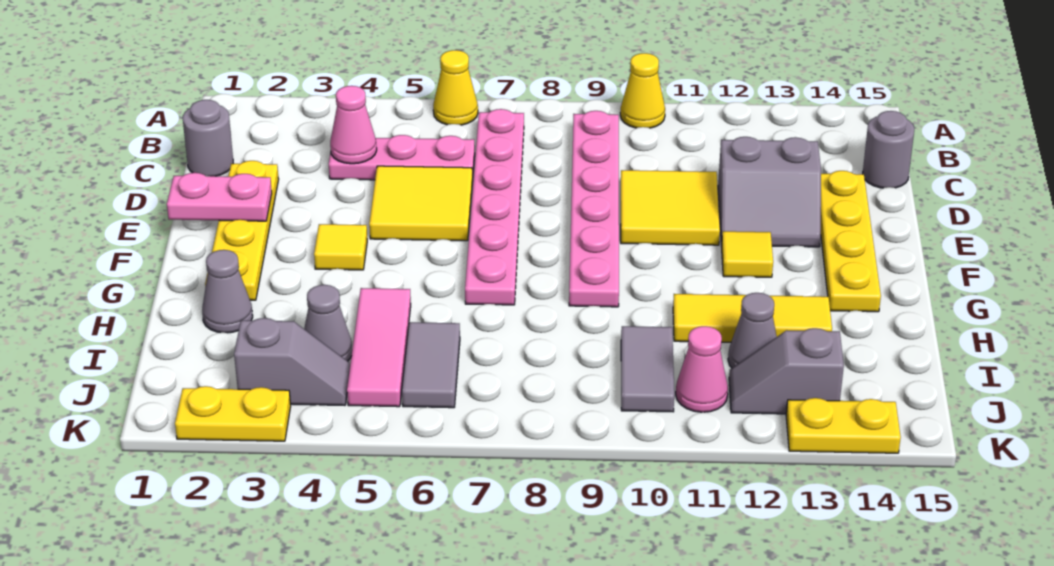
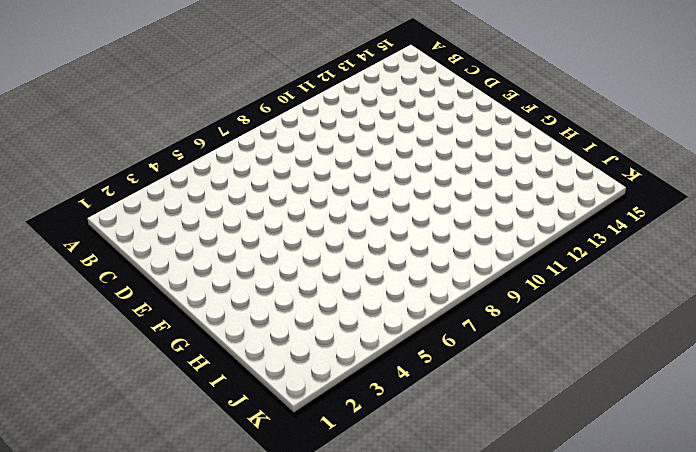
none -> yellow 1x1 cone [433,50,478,125]
none -> yellow 1x1 cone [620,53,665,128]
none -> pink 1x6 plate [465,109,524,305]

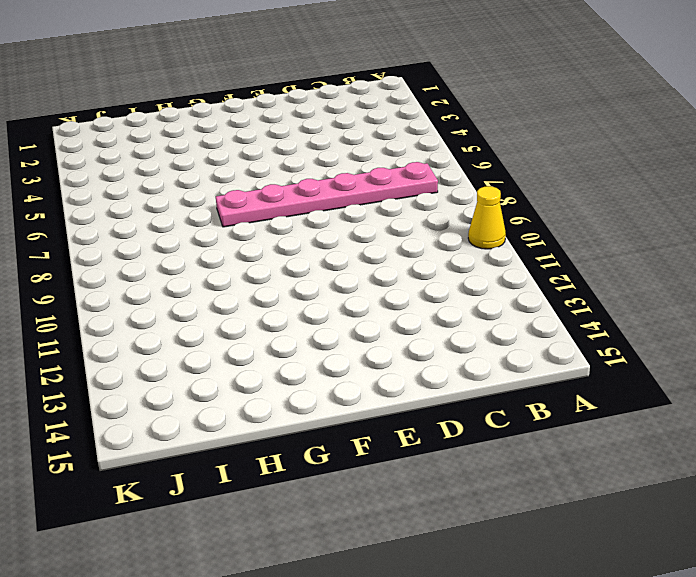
none -> yellow 1x1 cone [433,50,478,125]
none -> pink 1x6 plate [569,111,619,307]
none -> grey 1x1 round brick [183,100,233,176]

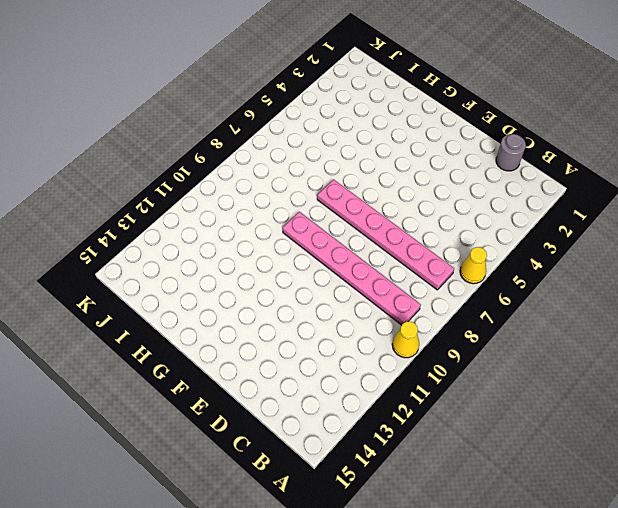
none -> pink 1x3 plate [329,135,475,180]
none -> grey 1x1 round brick [863,111,915,188]
none -> yellow 1x4 plate [205,161,279,300]

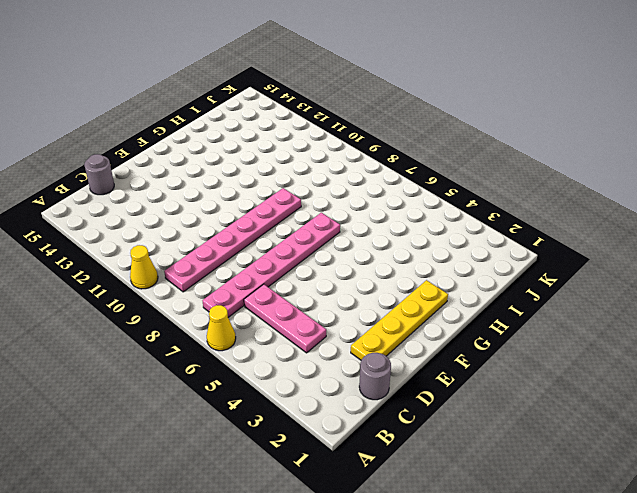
none -> yellow 2x2 tile [369,166,472,241]
none -> yellow 2x2 tile [621,170,720,245]
none -> grey 2x2 slope [718,137,821,247]

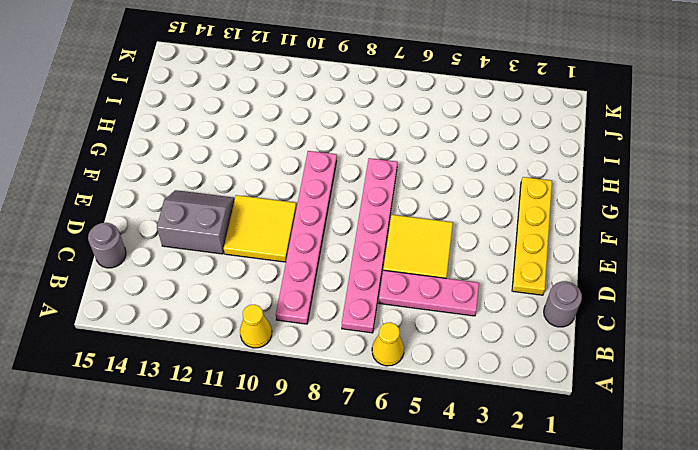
none -> yellow 1x4 plate [821,171,881,312]
none -> yellow 1x1 tile [314,224,367,270]
none -> yellow 1x1 tile [721,231,773,277]

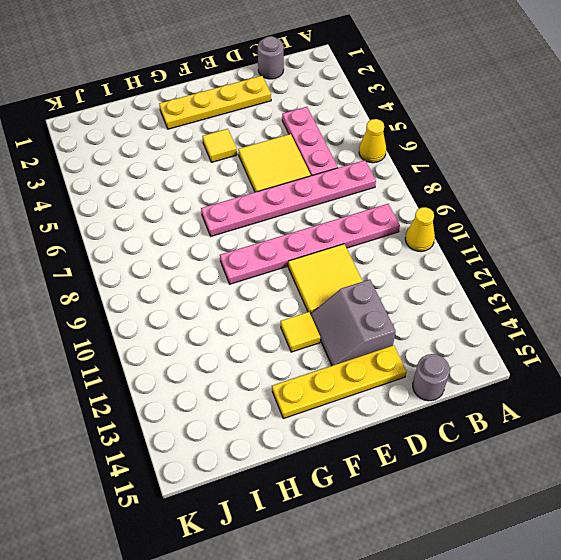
none -> grey 1x1 cone [202,250,253,333]
none -> pink 1x3 tile [347,288,411,407]
none -> yellow 1x3 tile [673,294,832,342]

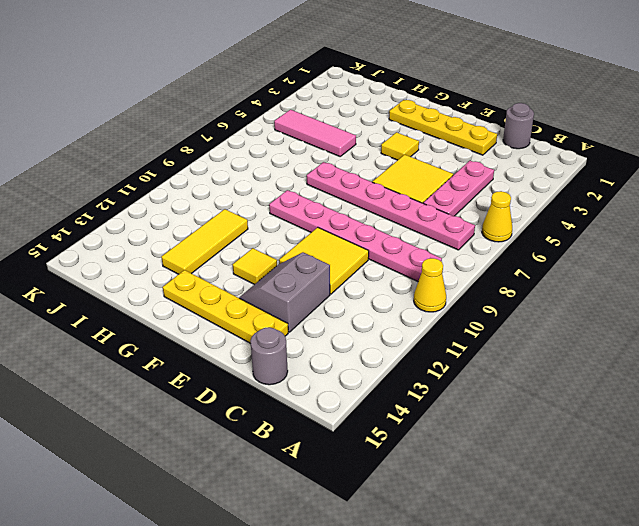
none -> grey 1x1 cone [202,250,253,333]
none -> grey 1x1 cone [304,285,352,361]
none -> grey 1x2 tile [402,322,460,408]

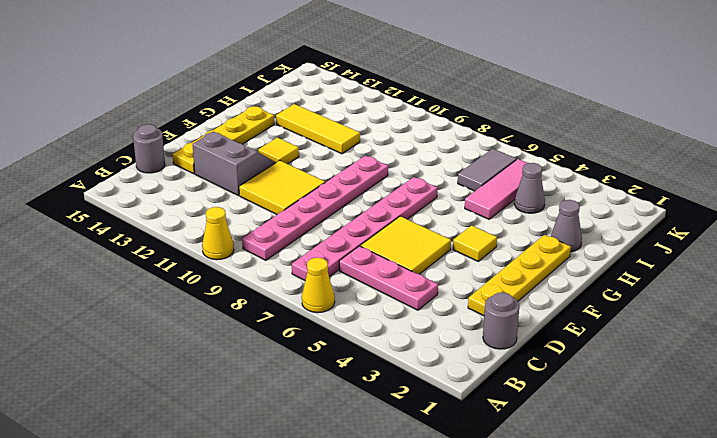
none -> grey 1x2 tile [621,326,674,412]
none -> grey 1x1 cone [728,293,777,368]
none -> grey 1x2 slope [234,318,350,405]

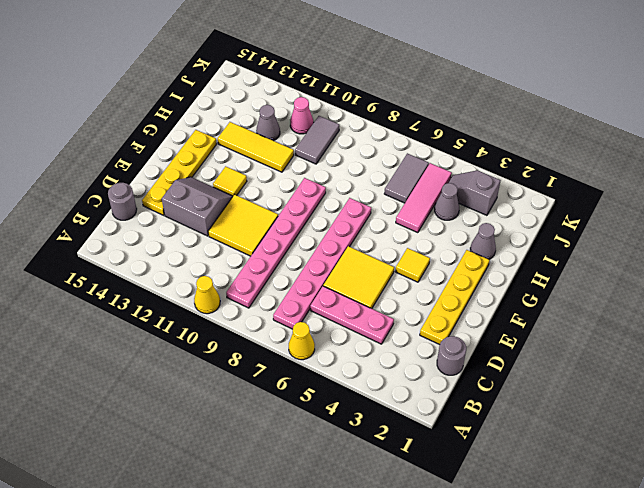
none -> grey 1x2 slope [729,328,844,414]
none -> yellow 1x2 plate [175,386,291,441]
none -> yellow 1x2 plate [786,398,901,453]

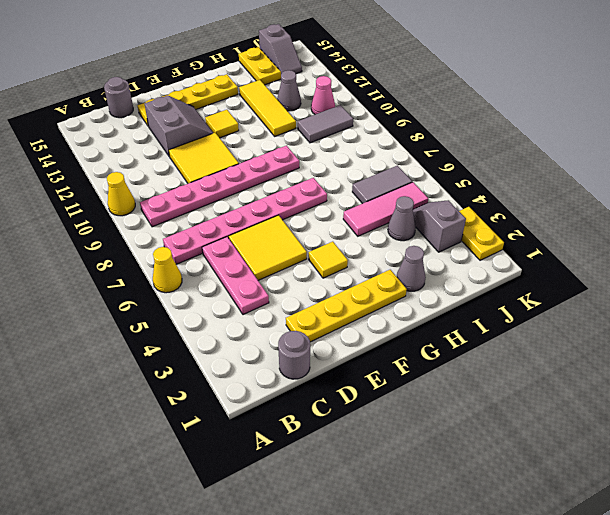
yellow 1x2 plate [239,47,281,85] -> yellow 1x2 plate moved to [786,398,901,453]
grey 1x2 slope [259,24,302,74] -> grey 1x2 slope moved to [729,328,844,414]
none -> pink 1x1 cone [330,86,377,164]
none -> pink 1x2 plate [167,173,272,221]

